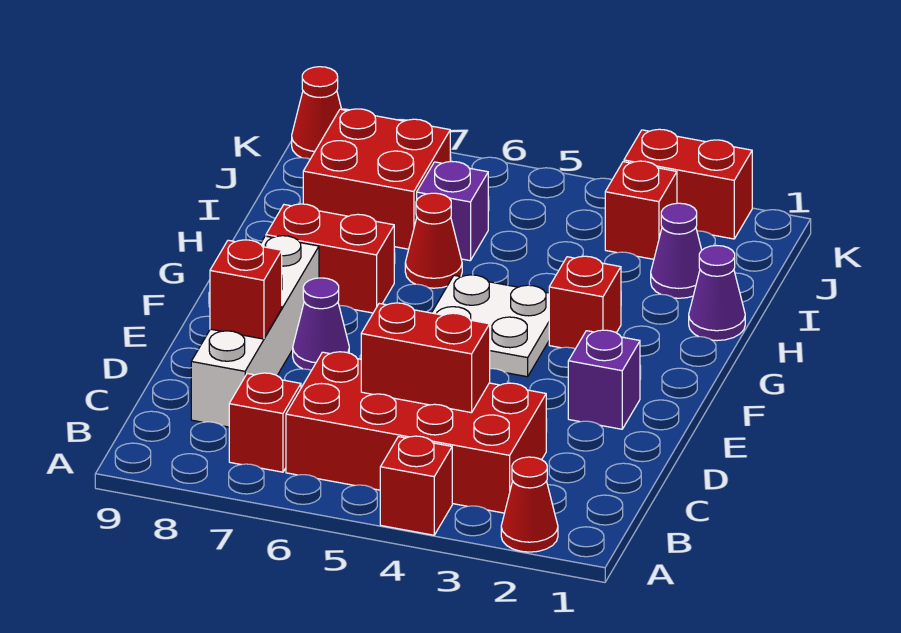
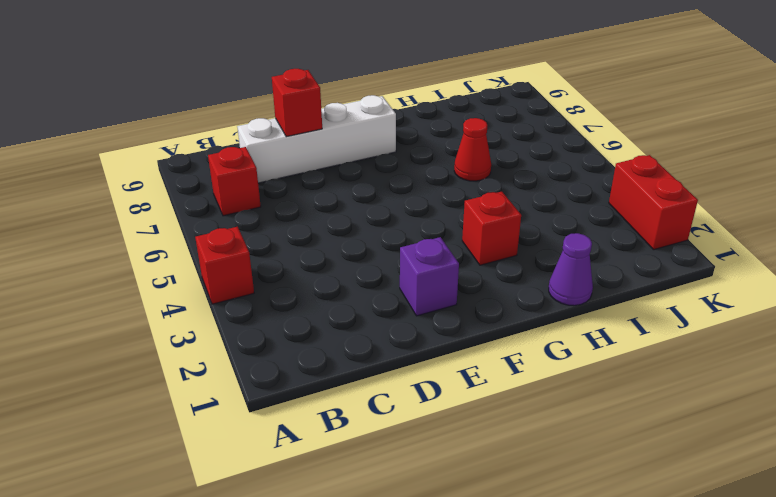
none -> red 1x1 cone [501,457,558,552]
none -> red 2x4 brick [286,352,546,513]
none -> purple 1x1 cone [293,278,349,370]

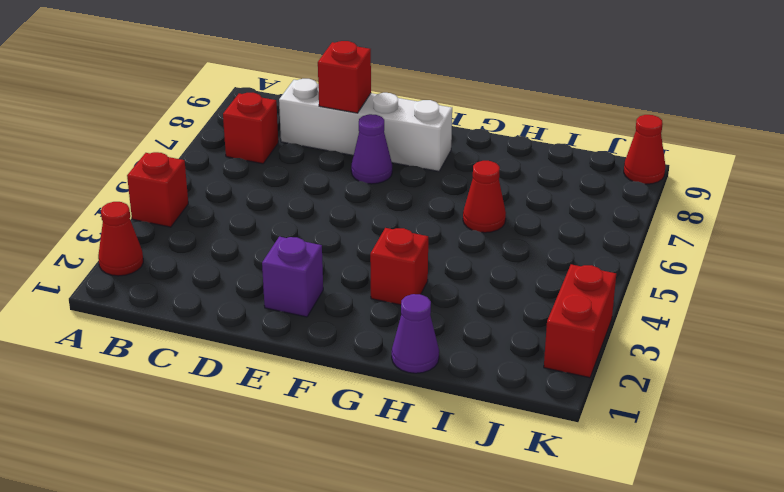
none -> red 2x4 brick [286,352,546,513]
none -> white 2x2 plate [432,275,549,377]
none -> red 1x2 brick [266,204,394,313]

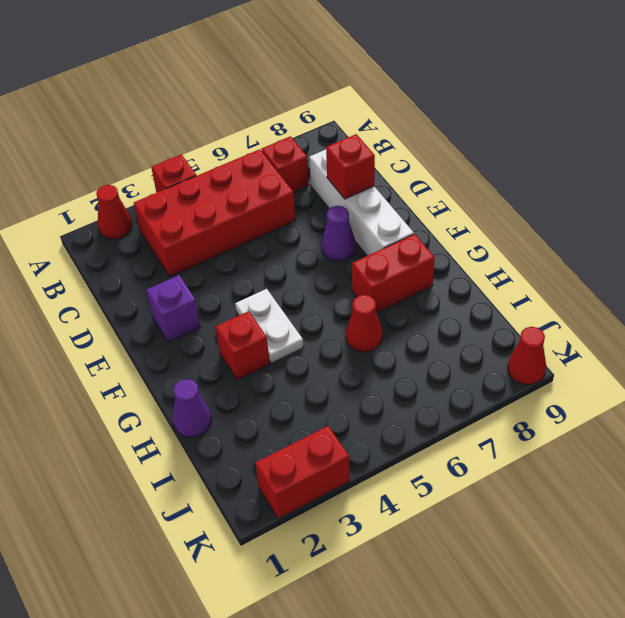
white 1x2 plate [235,289,303,363] -> white 2x2 plate [432,275,549,377]
none -> purple 1x1 cone [651,203,702,298]
none -> purple 1x1 brick [417,162,488,261]
none -> red 2x2 brick [303,109,450,249]

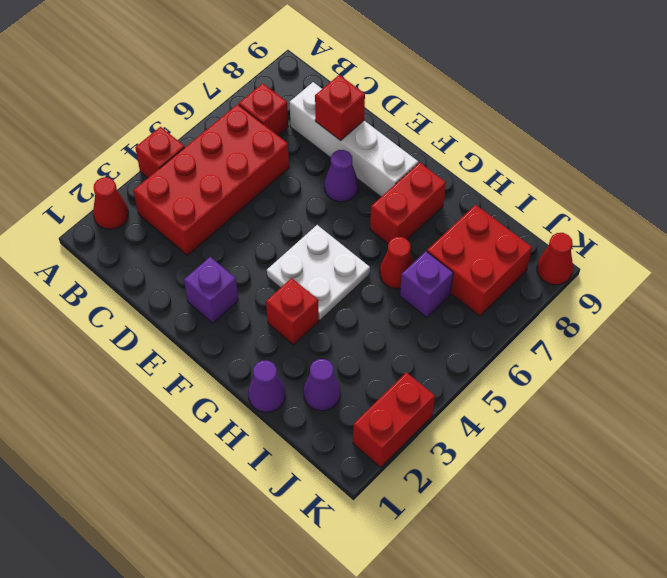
none -> red 1x1 brick [605,161,677,259]
none -> red 1x2 brick [361,303,490,413]

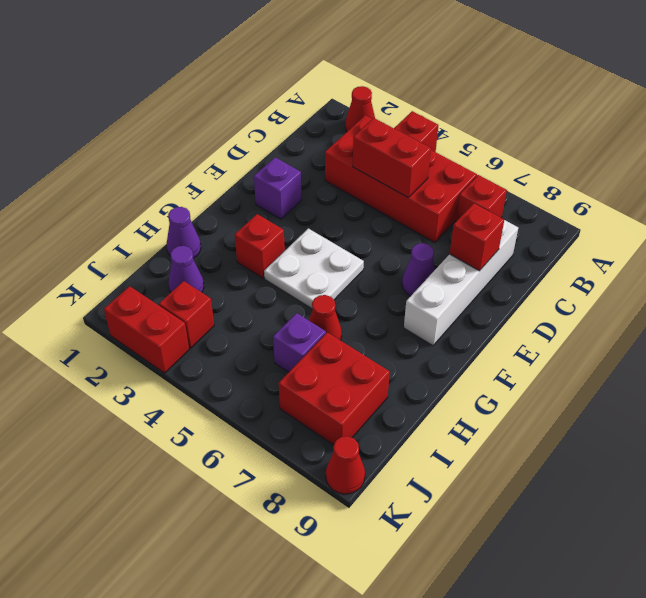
none -> red 1x2 brick [266,204,394,313]

